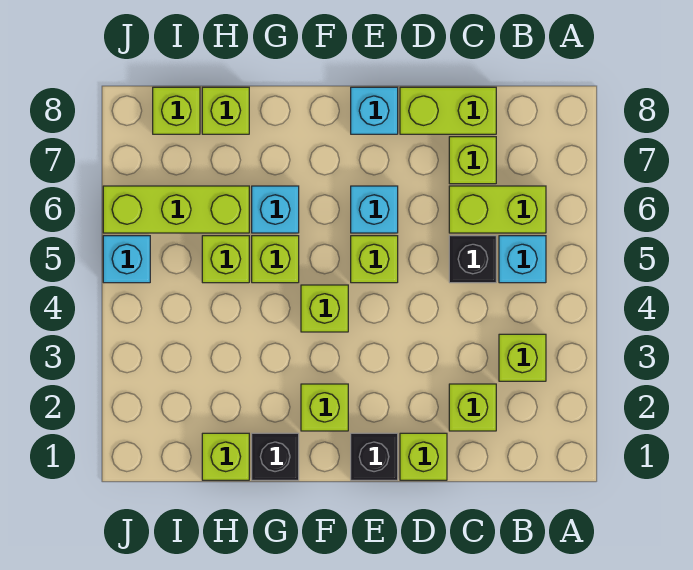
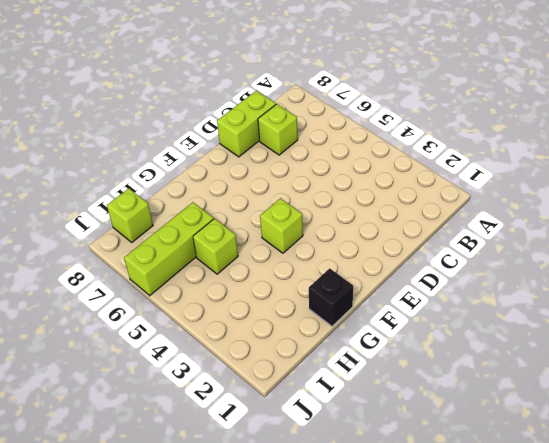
none -> lime 1x1 brick [499,334,546,381]
none -> cyan 1x1 brick [499,236,546,283]
none -> lime 1x2 brick [449,186,546,233]

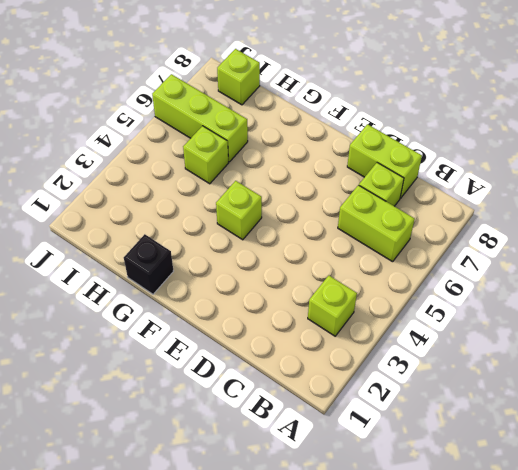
none -> cyan 1x1 brick [499,236,546,283]
none -> lime 1x1 brick [449,384,496,431]
none -> black 1x1 brick [449,236,496,283]

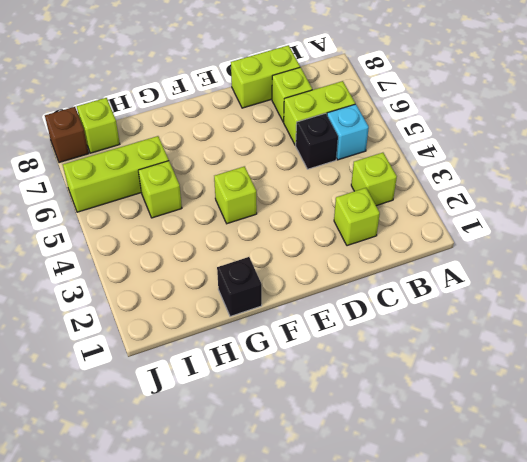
brown 1x1 brick [45,107,89,163] -> none
none -> lime 1x1 brick [400,433,447,480]
none -> black 1x1 brick [351,433,398,480]
none -> lime 1x1 brick [351,236,398,283]

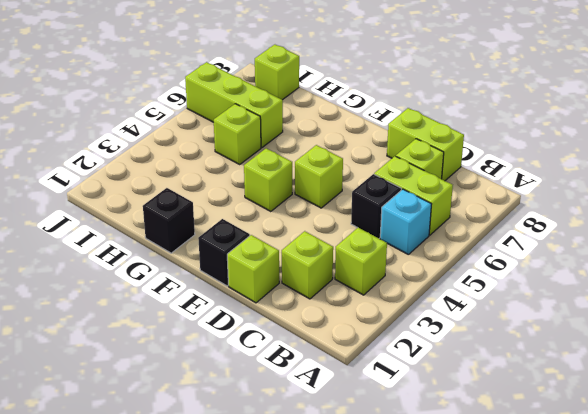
none -> cyan 1x1 brick [351,186,398,233]
none -> cyan 1x1 brick [351,87,398,134]
none -> lime 1x1 brick [301,384,348,431]

